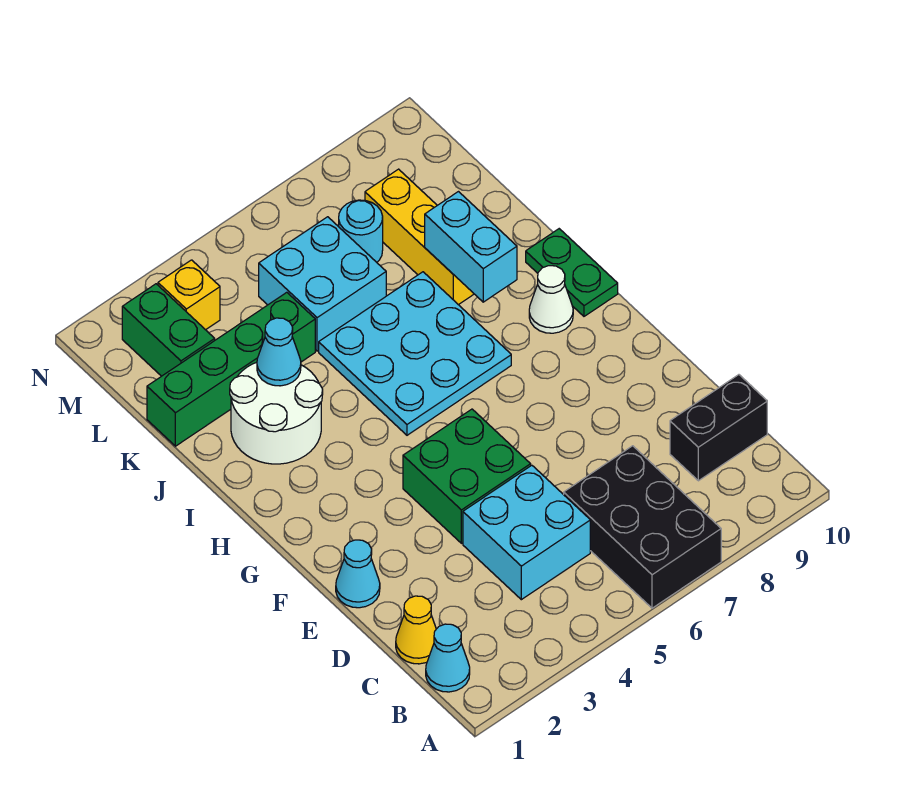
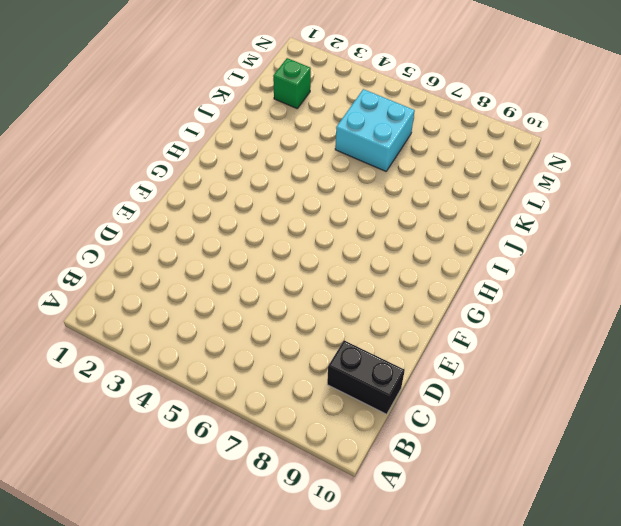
green 1x1 brick [273,58,311,108] -> green 1x2 brick [122,284,215,376]
none -> black 2x3 brick [564,446,721,608]
none -> cyan 1x1 cone [426,624,470,692]
none -> yellow 1x1 cone [396,596,436,664]

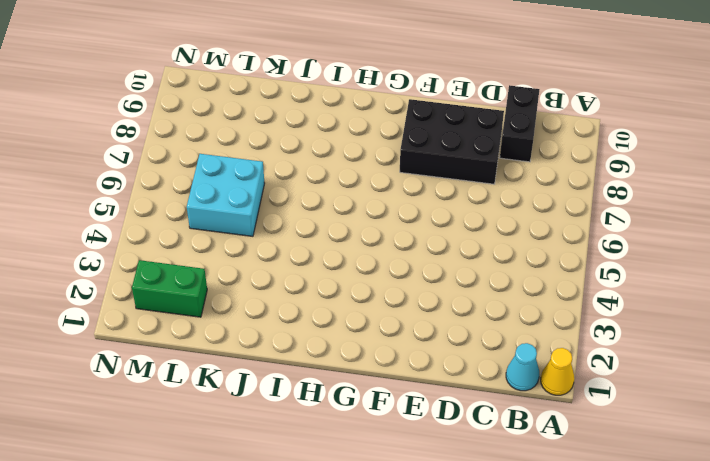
yellow 1x1 cone [541,348,574,395] -> yellow 1x1 cone moved to [396,596,436,664]
black 2x3 brick [400,99,504,184] -> black 2x3 brick moved to [564,446,721,608]
none -> cyan 2x2 brick [463,465,590,600]
none -> cyan 1x1 cone [336,540,380,608]
none -> green 2x2 brick [403,409,531,543]

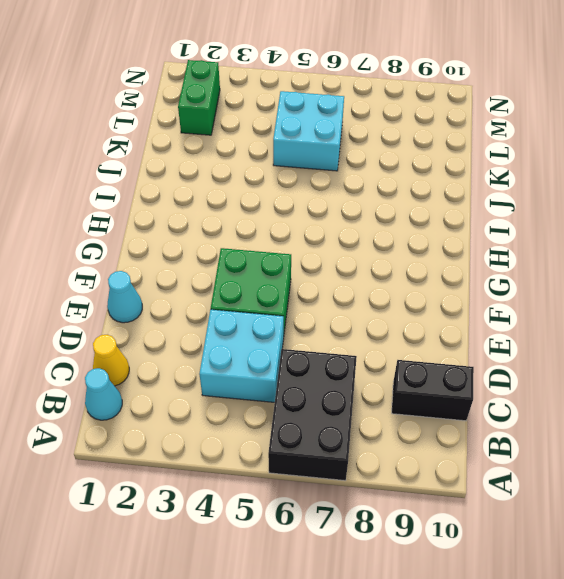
none -> cyan 3x3 plate [319,272,511,435]
none -> white 1x1 cone [529,266,573,333]
none -> green 1x2 plate [526,229,618,316]

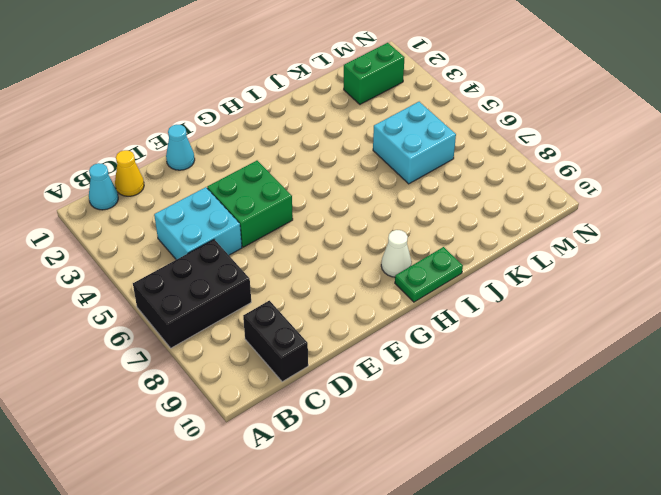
none -> cyan 3x3 plate [319,272,511,435]
none -> white 2x2 round brick [230,362,323,464]
none -> yellow 1x3 brick [365,169,474,305]

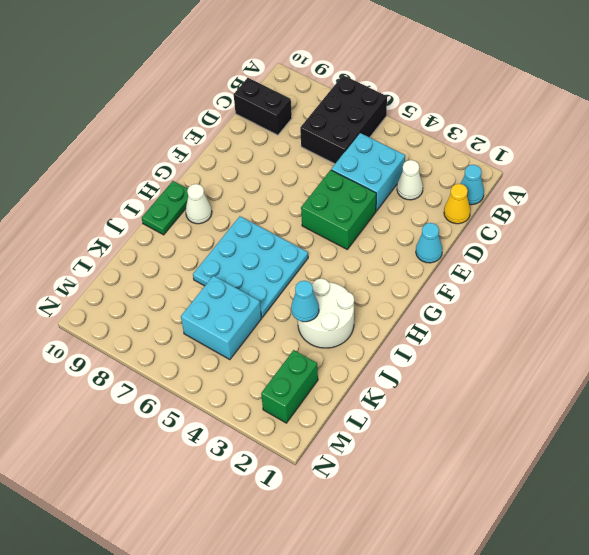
white 1x1 cone [397,160,423,200] -> none
none -> yellow 1x3 brick [365,169,474,305]
none -> green 1x4 brick [147,292,315,446]
none -> cyan 1x1 round brick [338,200,383,262]

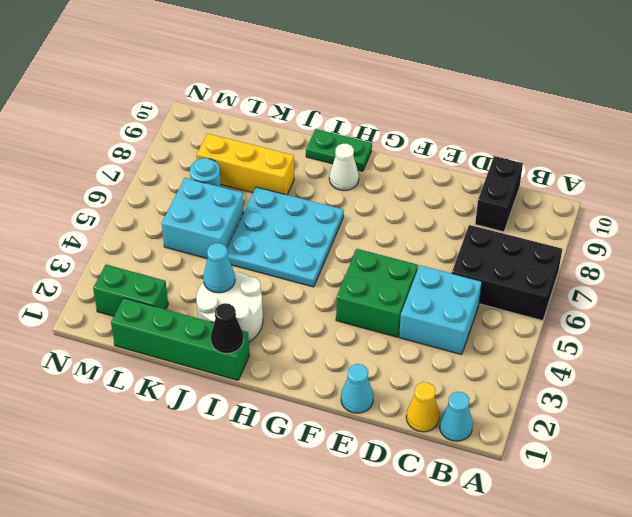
green 1x4 brick [111,298,249,380] -> green 1x4 brick turned to [147,292,315,446]
black 1x1 cone [211,303,244,354] -> none
none -> yellow 1x1 brick [158,260,220,330]
none -> cyan 1x2 brick [425,192,517,302]

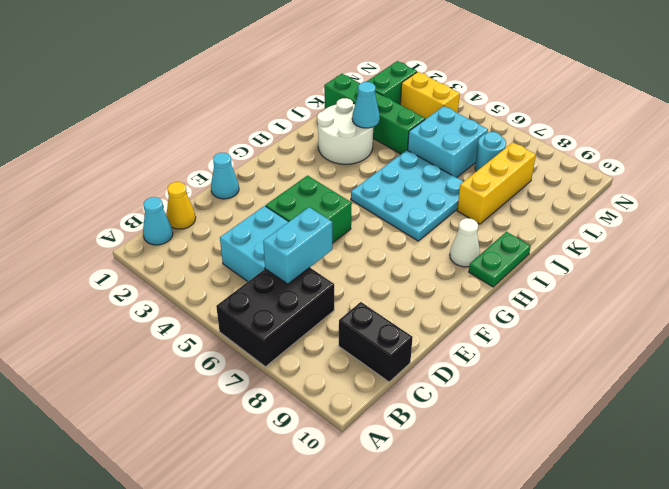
cyan 1x2 brick [263,207,332,284] -> cyan 1x2 brick moved to [425,192,517,302]
yellow 1x2 brick [400,72,460,119] -> yellow 1x1 brick [158,260,220,330]

